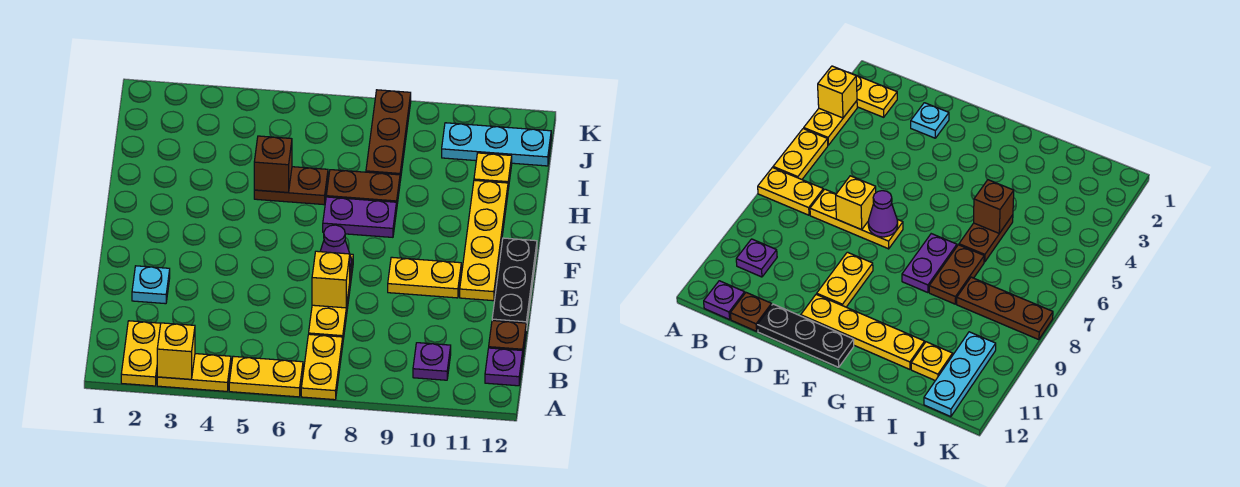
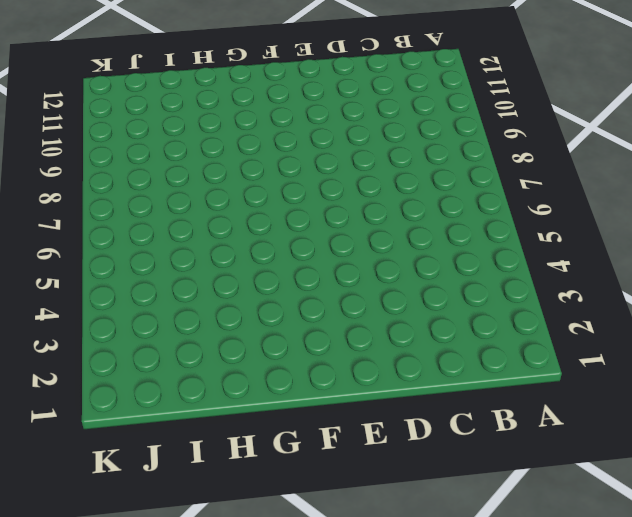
none -> yellow 1x2 plate [121,321,161,386]
none -> yellow 1x2 plate [157,354,231,391]
none -> yellow 1x2 plate [229,356,303,397]

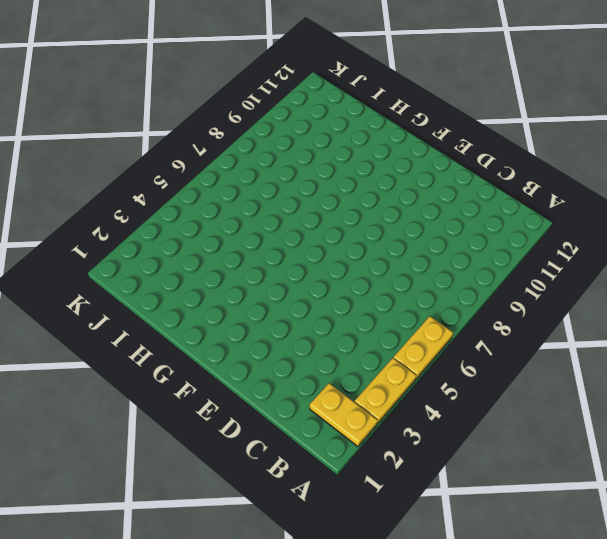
none -> yellow 1x2 plate [301,334,343,400]
none -> purple 1x1 plate [413,343,451,380]
none -> purple 1x1 plate [485,348,523,386]

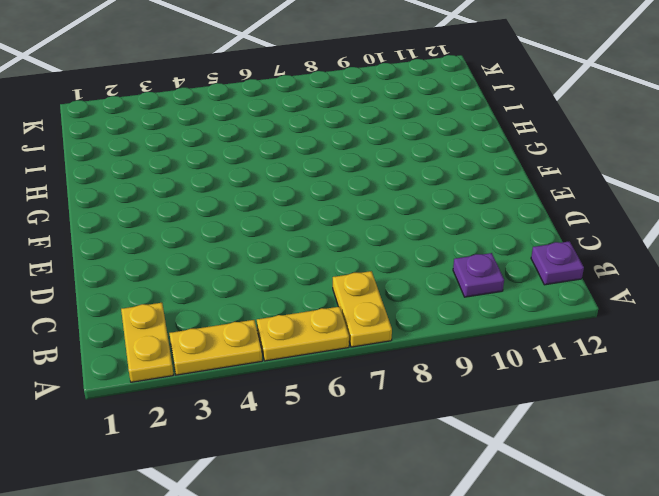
none -> yellow 1x3 plate [309,254,353,339]
none -> brown 1x1 plate [489,321,526,354]
none -> cyan 1x1 plate [132,266,170,304]

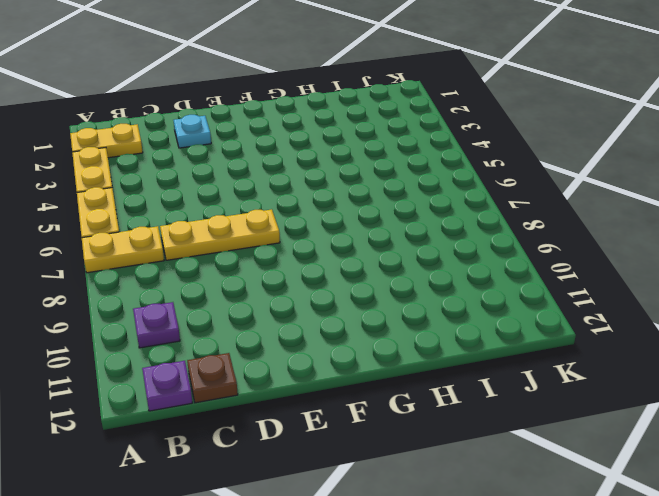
none -> black 1x3 plate [492,238,537,330]
none -> yellow 1x2 plate [388,257,461,298]
none -> yellow 1x4 plate [460,180,508,301]

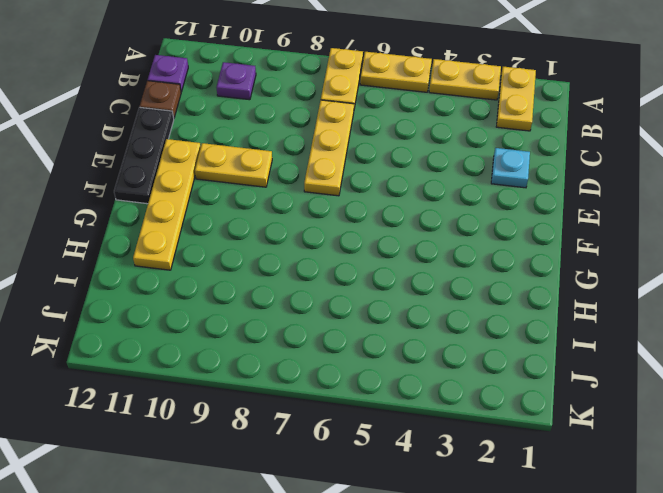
none -> purple 1x2 plate [323,197,397,237]
none -> brown 1x2 plate [254,167,328,205]
none -> brown 1x2 plate [326,170,400,204]

